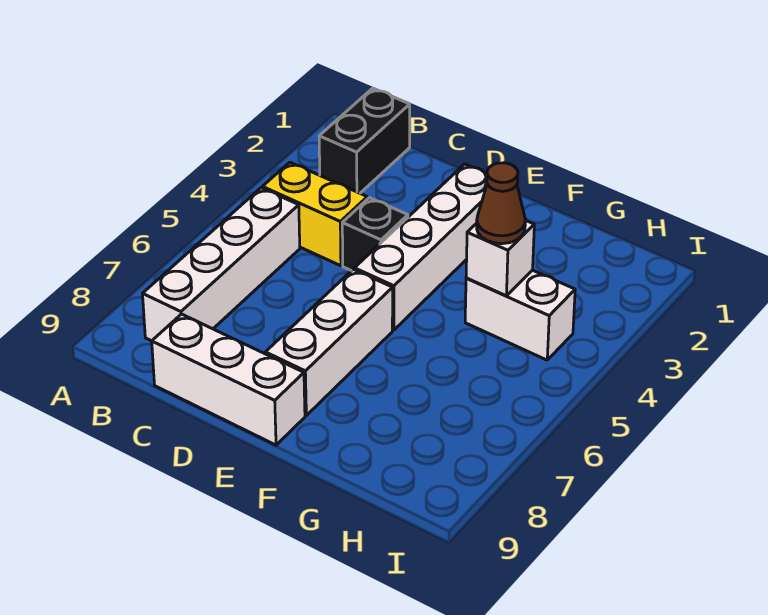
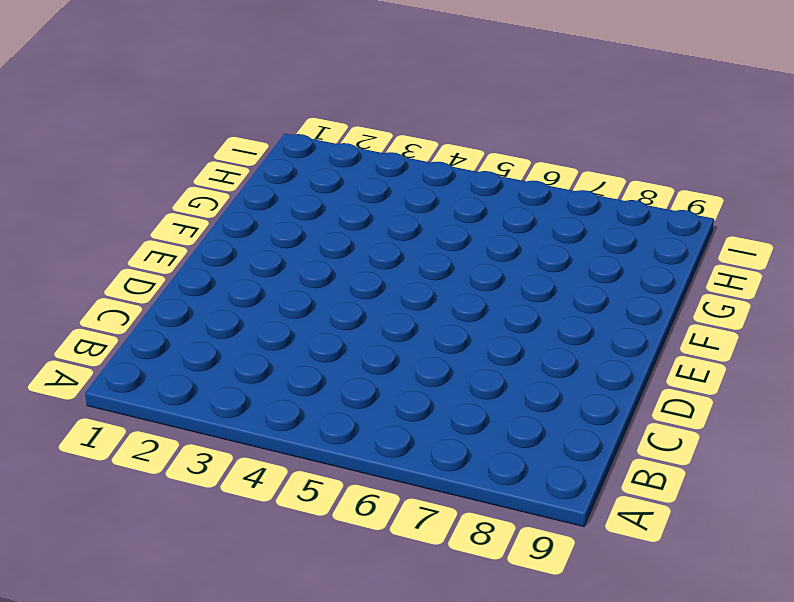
none -> black 1x2 brick [319,88,410,193]
none -> yellow 1x2 brick [262,162,367,266]

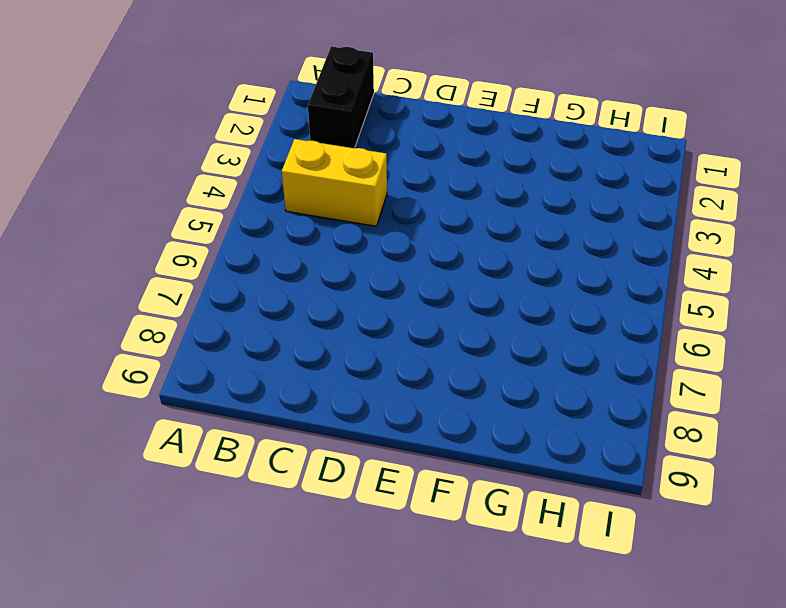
none -> white 1x4 brick [143,188,300,341]
none -> white 1x3 brick [152,314,305,445]

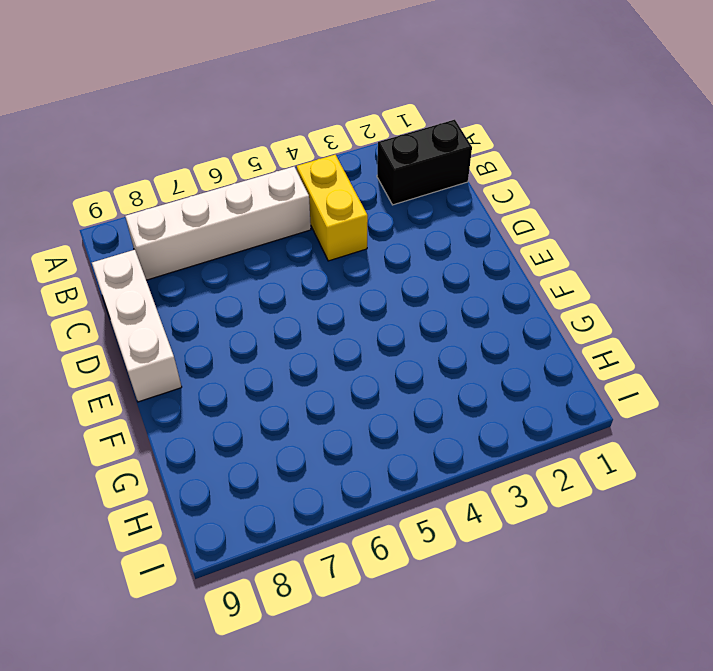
none -> black 1x1 brick [342,198,408,271]
none -> white 1x4 brick [354,164,487,330]

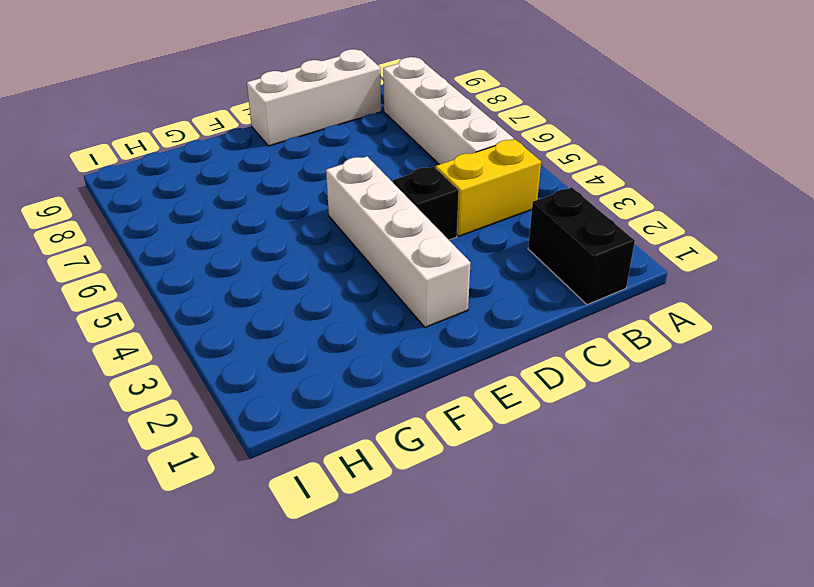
none -> white 1x3 brick [265,269,393,415]
none -> white 1x2 brick [465,270,575,360]

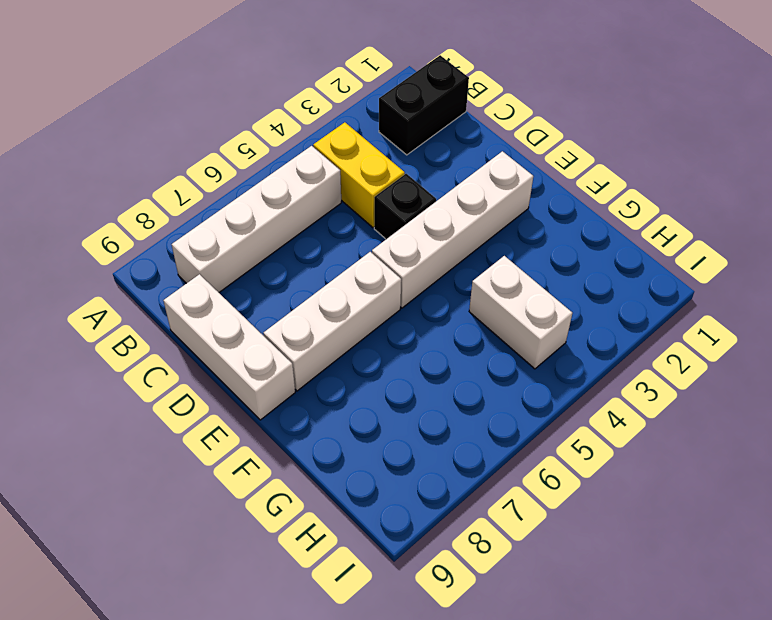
none -> white 1x1 brick [466,220,534,296]
none -> brown 1x1 cone [477,163,525,244]

